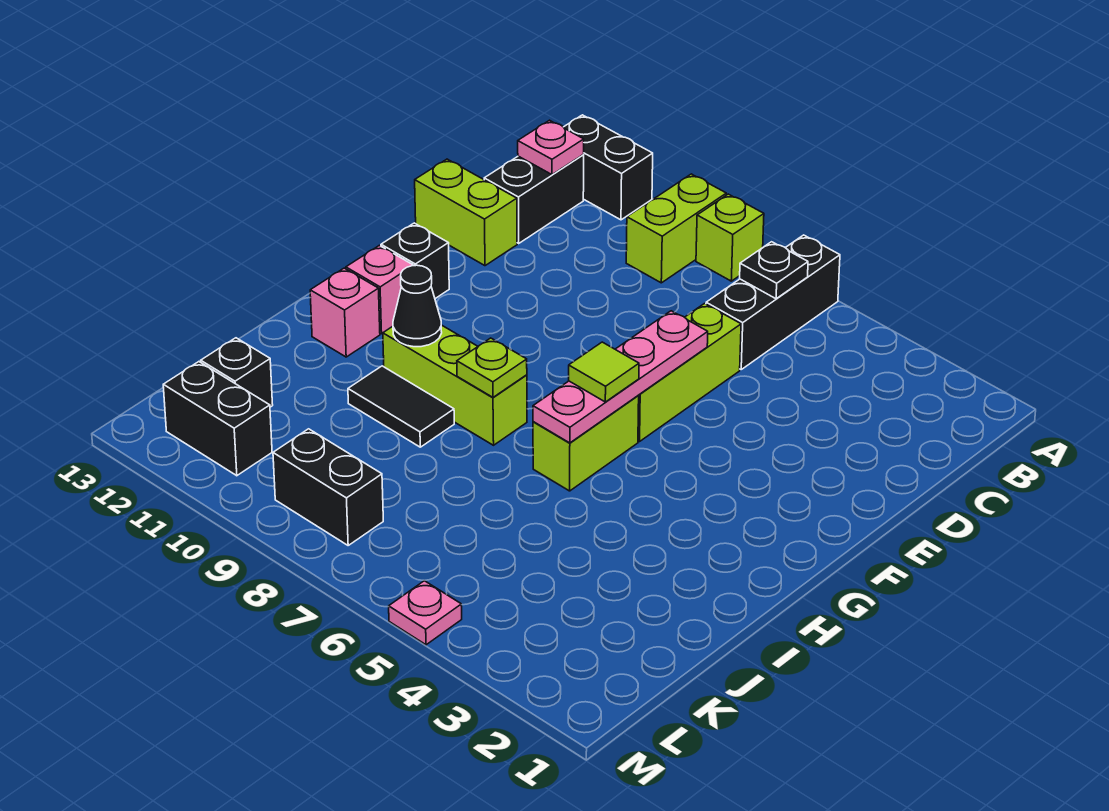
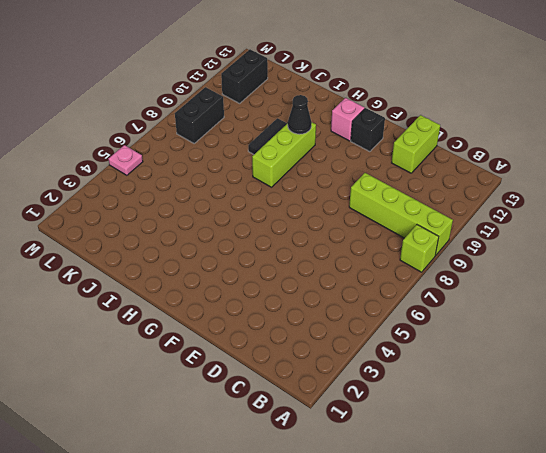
lime 1x4 brick [349,173,453,255] -> lime 1x2 brick [626,174,726,283]
none -> black 1x3 brick [706,235,840,369]
none -> black 1x2 brick [564,115,653,220]
none -> black 1x2 brick [484,155,584,243]

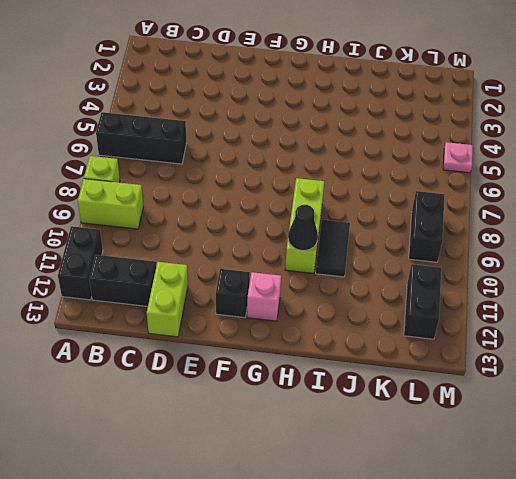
none -> lime 1x3 brick [638,304,741,442]
none -> lime 1x2 brick [533,396,639,491]
none -> pink 1x1 brick [310,268,380,357]

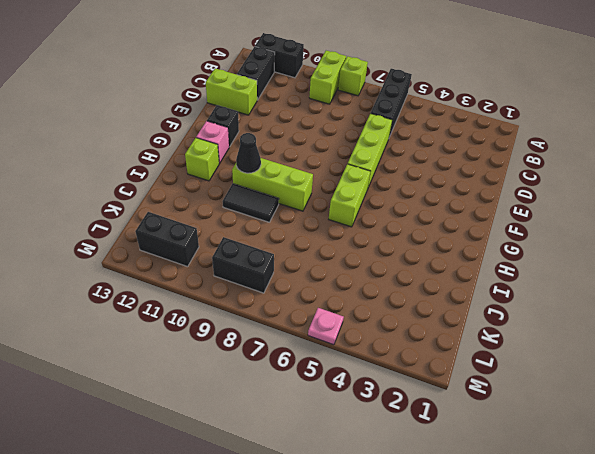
lime 1x1 brick [185,138,219,181] -> pink 1x1 brick [310,268,380,357]
none -> black 1x1 brick [201,338,273,407]
none -> black 1x1 plate [740,242,808,299]
none -> pink 1x1 plate [518,120,584,175]

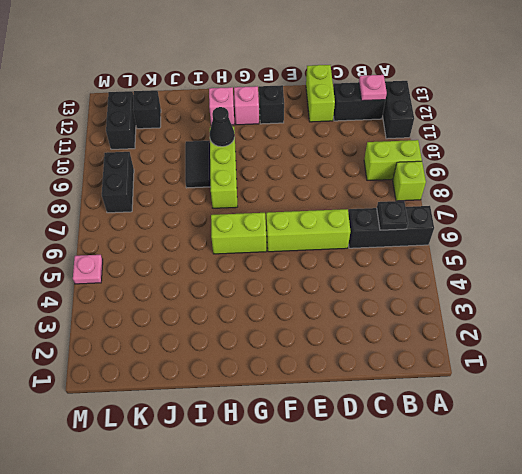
none -> pink 1x4 plate [533,311,708,443]
none -> lime 1x1 plate [457,338,527,397]
none -> lime 1x1 tile [569,342,639,402]

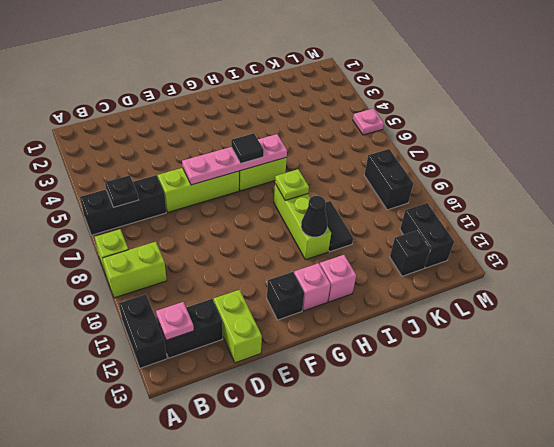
black 1x1 tile [231,133,264,164] -> lime 1x1 tile [569,342,639,402]

